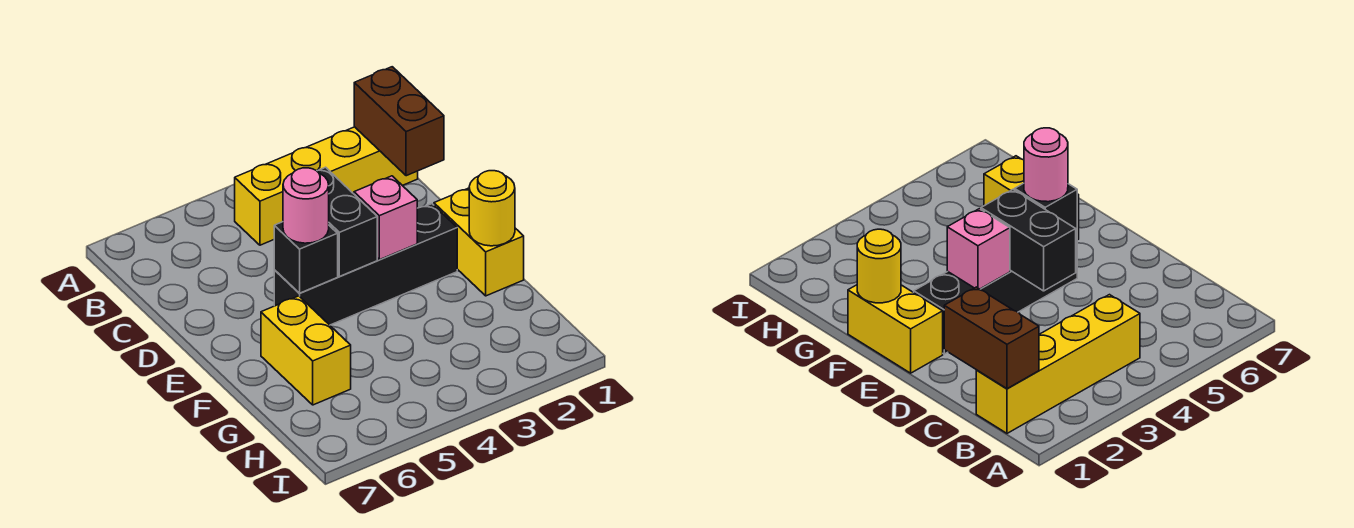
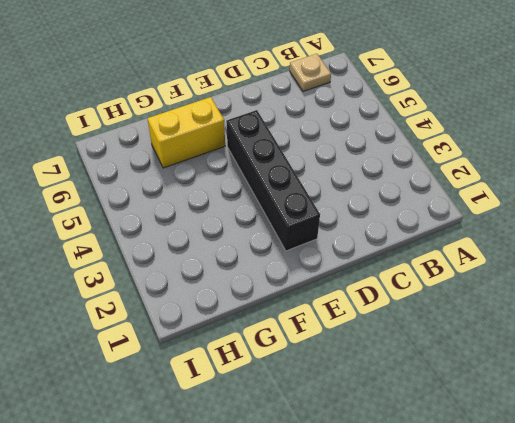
tan 1x1 plate [290,54,331,92] -> none
none -> yellow 1x4 brick [235,127,418,245]
none -> yellow 1x2 brick [434,188,524,296]

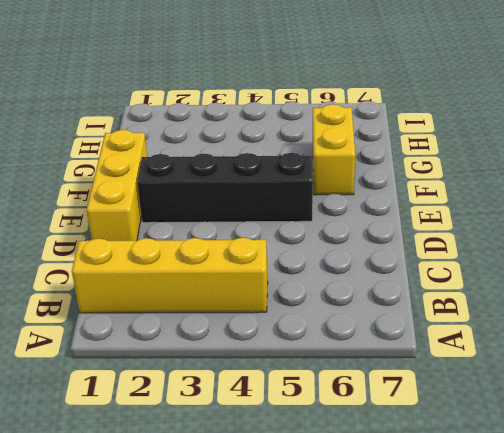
yellow 1x3 brick [87,130,147,241] -> yellow 1x2 brick [434,188,524,296]
none -> brown 1x2 brick [354,67,444,176]
none -> black 1x2 brick [317,167,377,276]

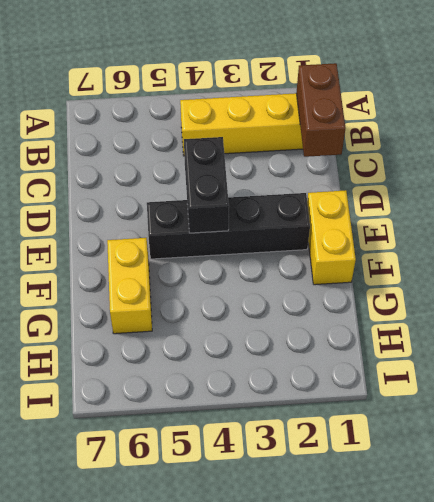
none -> pink 1x1 brick [354,176,417,260]
none -> black 1x1 brick [274,222,338,293]

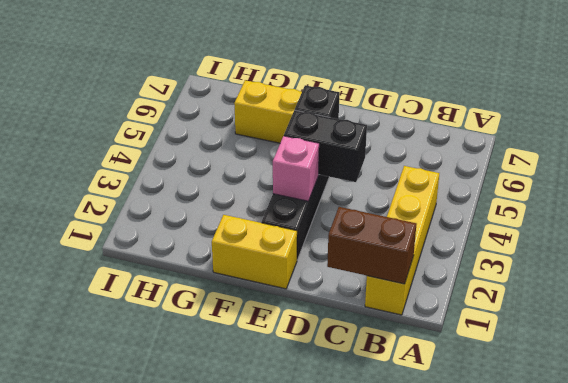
none -> yellow 1x1 round brick [469,171,515,246]
none -> pink 1x1 round brick [283,168,329,243]

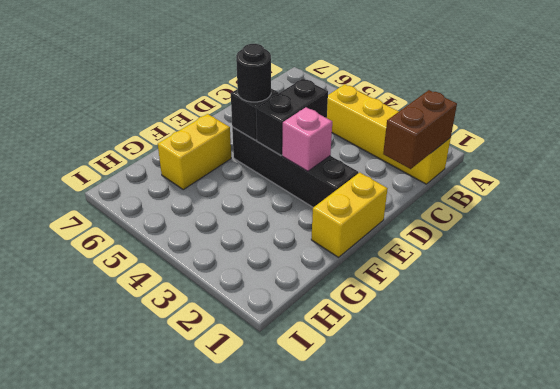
black 1x1 round brick [236,44,271,102] -> pink 1x1 round brick [283,168,329,243]
none -> yellow 1x1 round brick [469,171,515,246]

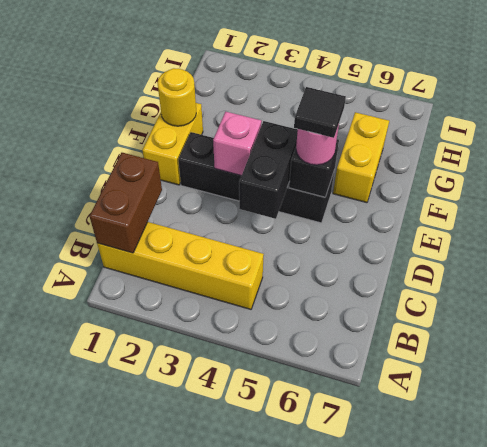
black 1x1 tile [294,87,346,138] -> none

